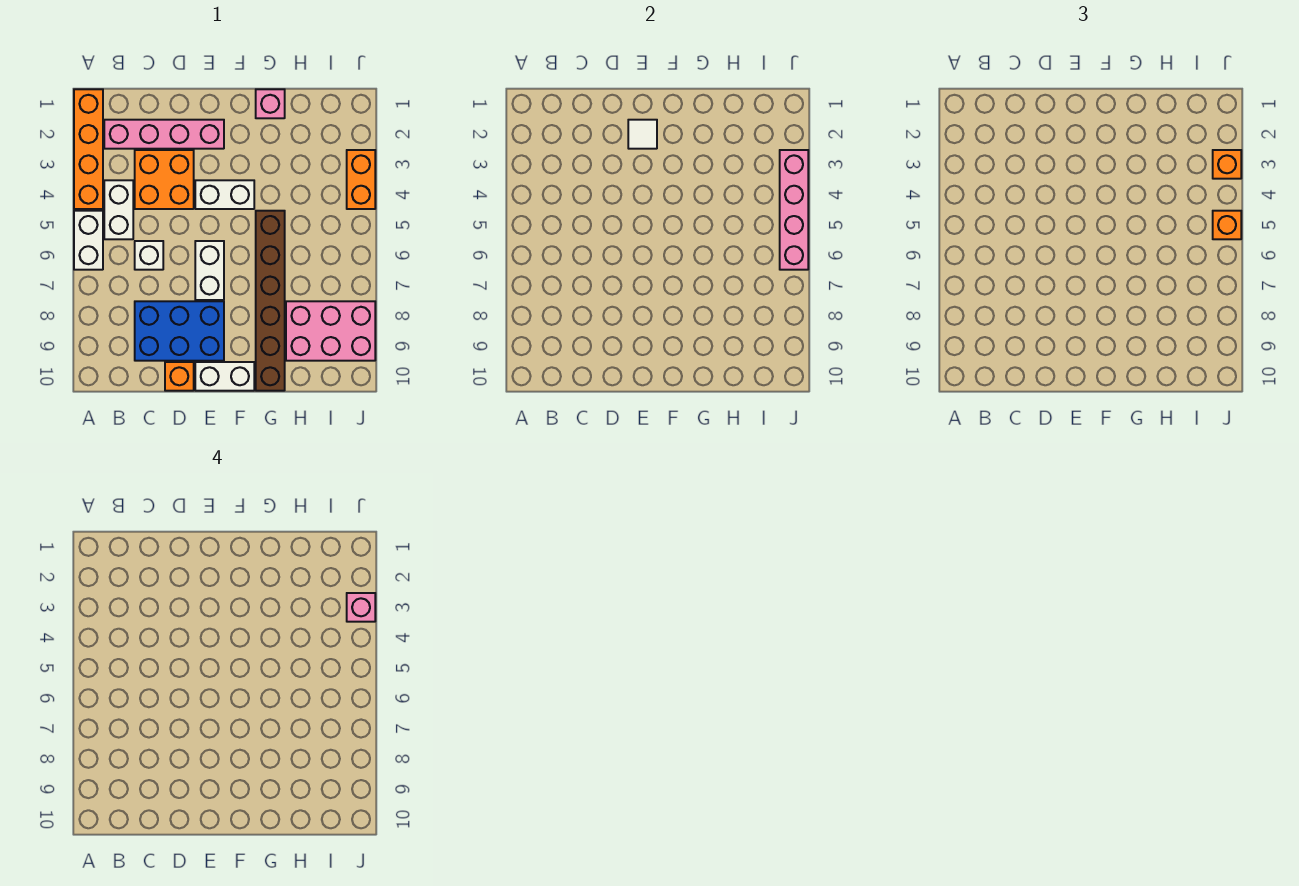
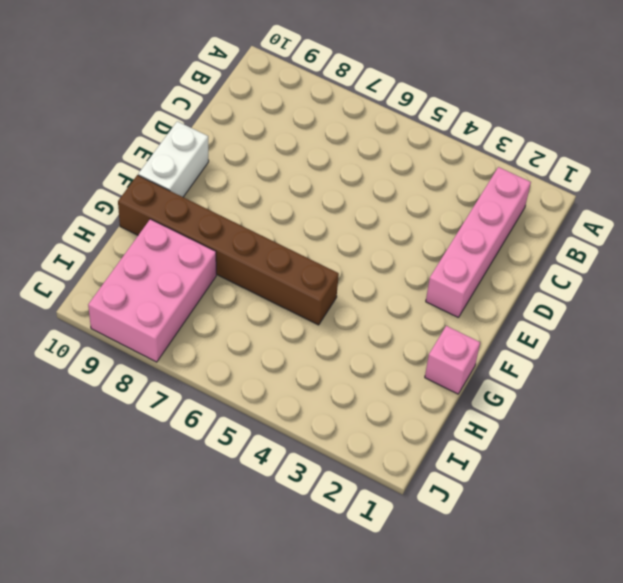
none -> orange 1x4 brick [74,89,103,209]
none -> white 1x2 brick [74,211,103,270]
none -> white 1x2 brick [104,180,133,239]

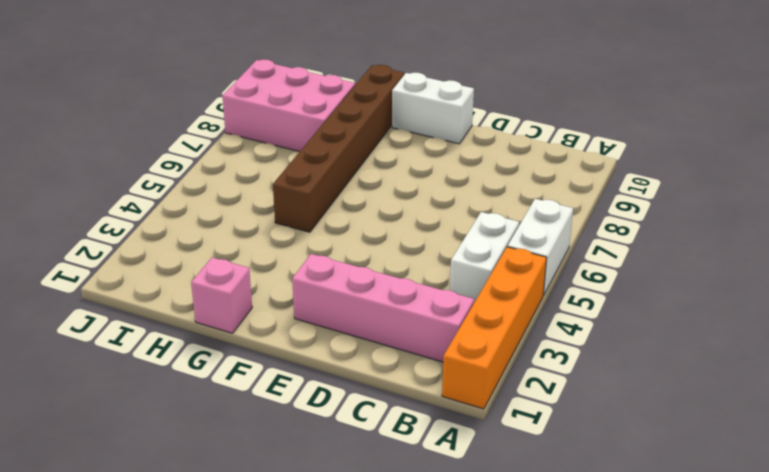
none -> orange 2x2 brick [135,150,194,209]
none -> white 1x1 brick [135,241,163,270]
none -> blue 2x3 brick [135,301,224,361]

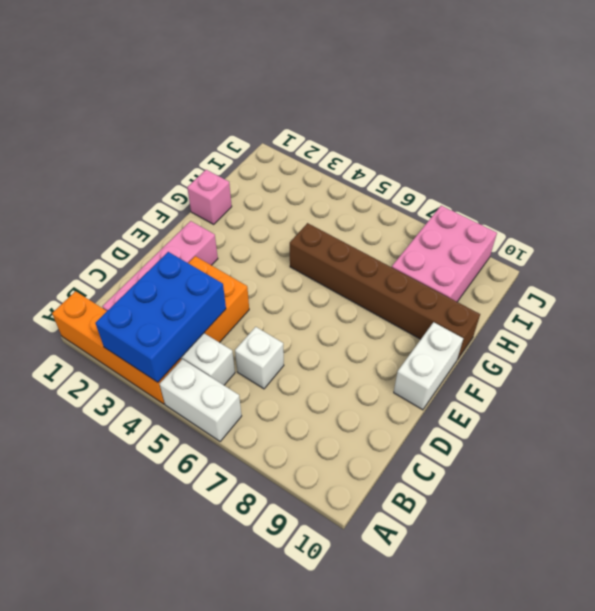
blue 2x3 brick [95,252,226,382] -> blue 2x3 brick moved to [135,301,224,361]
none -> orange 1x1 brick [165,362,194,391]
none -> white 1x2 brick [195,180,254,209]
none -> white 1x2 brick [195,241,224,300]

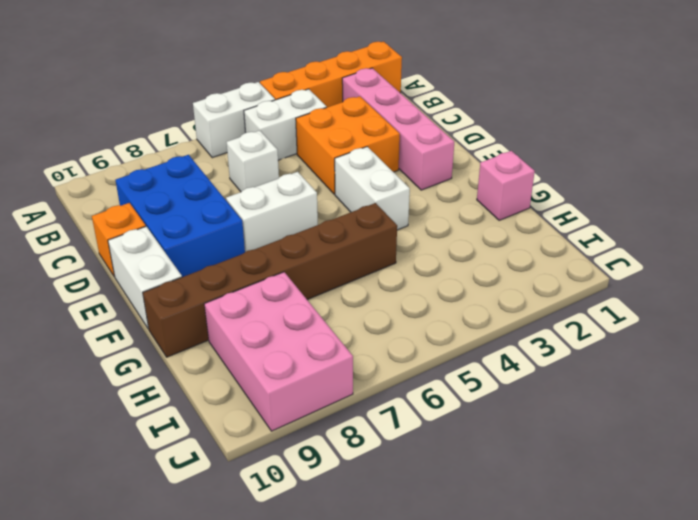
none -> orange 1x2 brick [347,150,375,209]
none -> white 1x1 tile [628,120,657,149]
none -> pink 1x4 brick [780,150,808,270]

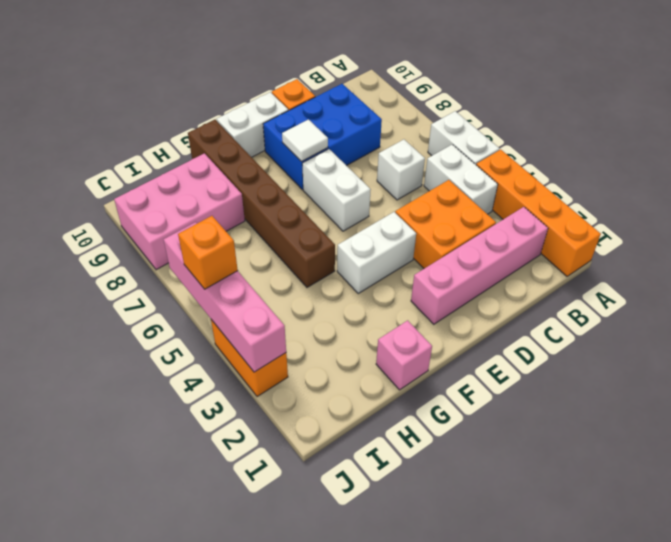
white 1x1 tile [282,120,328,162] -> white 1x1 tile moved to [628,120,657,149]
none -> orange 1x1 brick [1213,150,1241,179]
none -> pink 1x1 brick [347,593,375,622]

